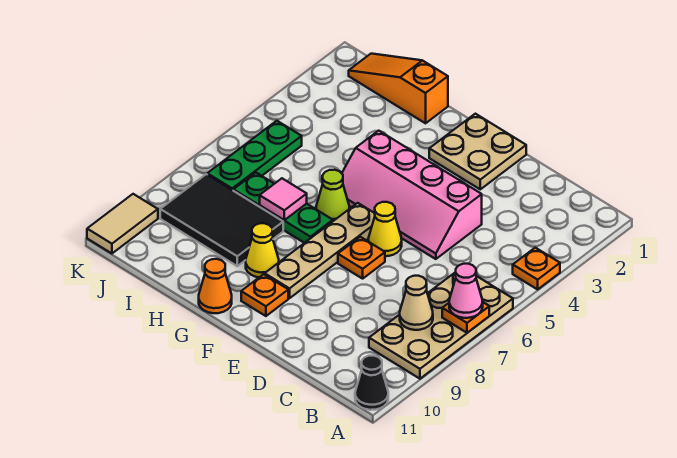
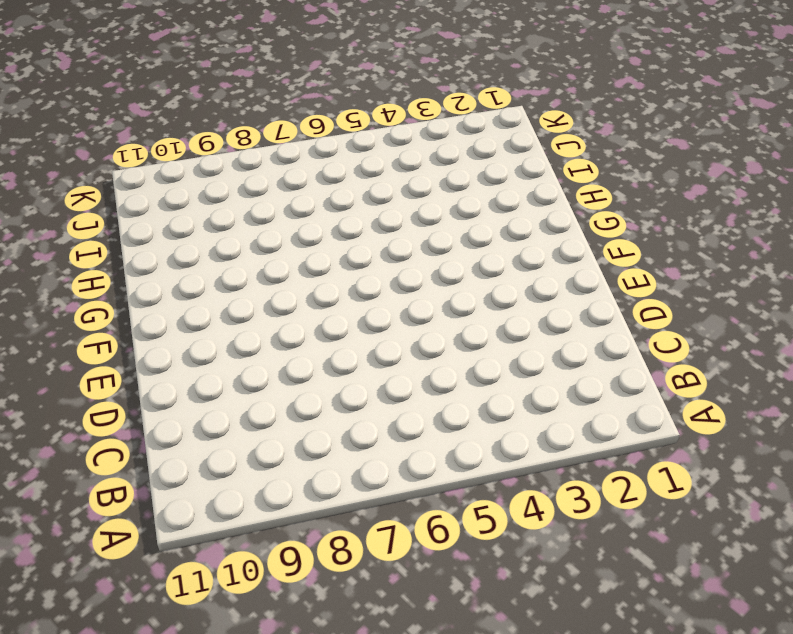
none -> orange 1x1 plate [513,248,560,289]
none -> tan 2x4 plate [369,272,513,379]
none -> black 1x1 cone [355,356,388,410]

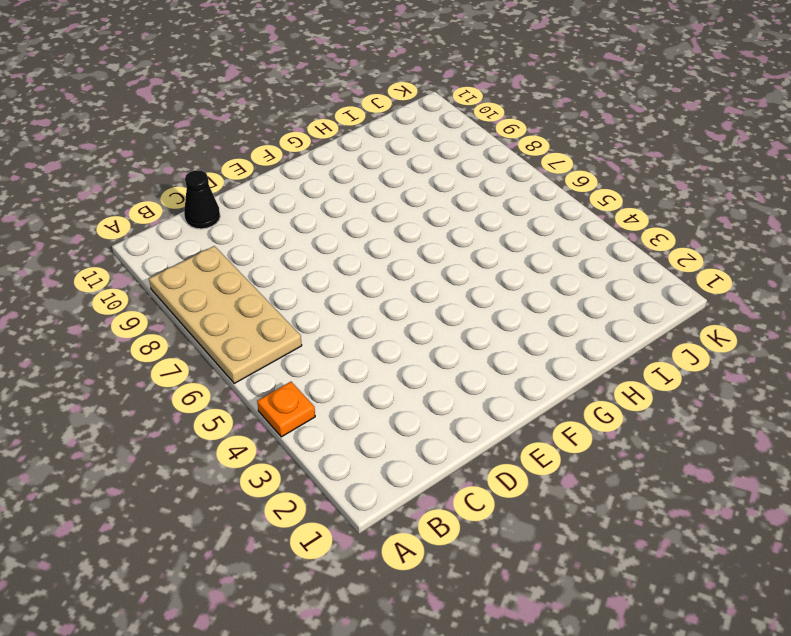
black 1x1 cone [184,170,220,229] -> black 1x1 cone moved to [355,356,388,410]
none -> pink 2x4 slope [342,131,482,259]
none -> tan 2x2 plate [429,114,526,189]
none -> yellow 1x1 cone [368,202,402,256]

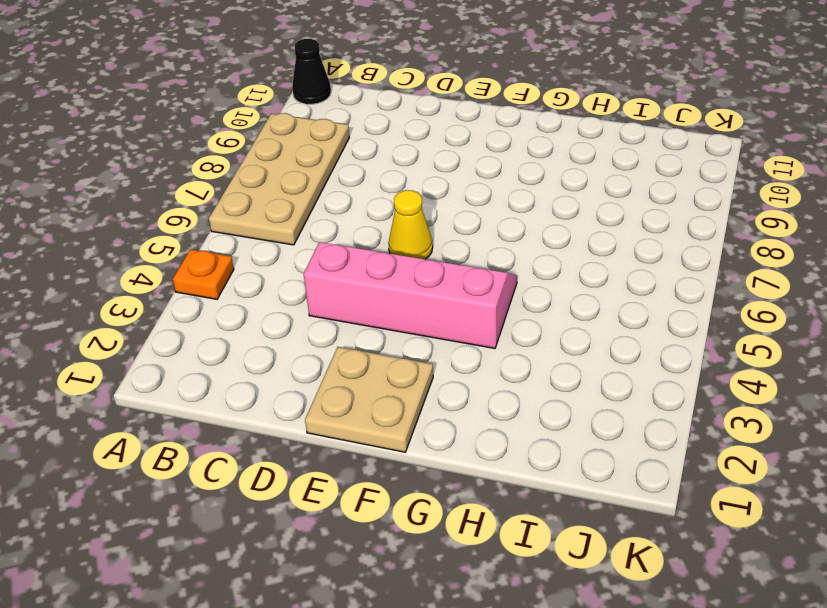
none -> orange 1x1 plate [338,237,385,279]
none -> tan 1x4 plate [265,203,375,298]
none -> orange 1x1 plate [241,274,288,316]

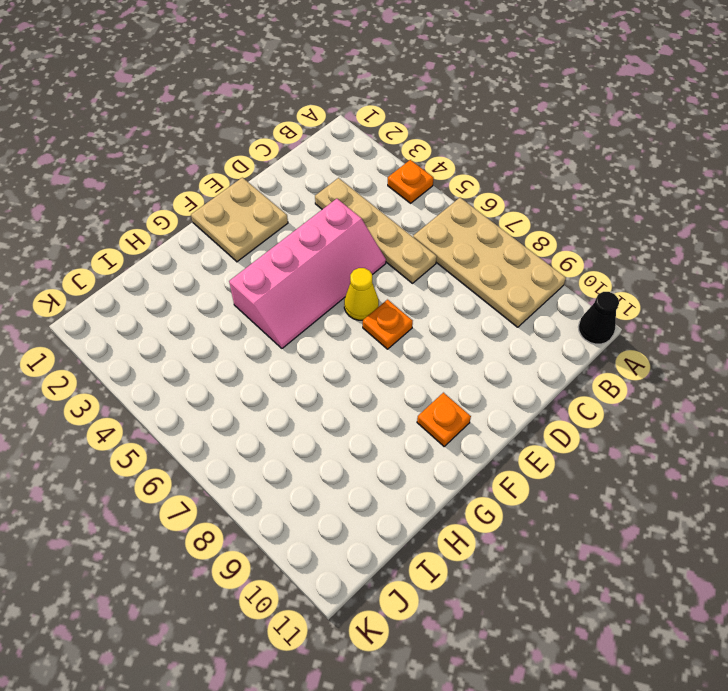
tan 1x4 plate [315,178,437,283] -> tan 1x4 plate moved to [265,203,375,298]
none -> lime 1x1 cone [316,170,349,221]
none -> green 1x3 plate [233,173,333,243]
none -> yellow 1x1 cone [246,223,279,277]

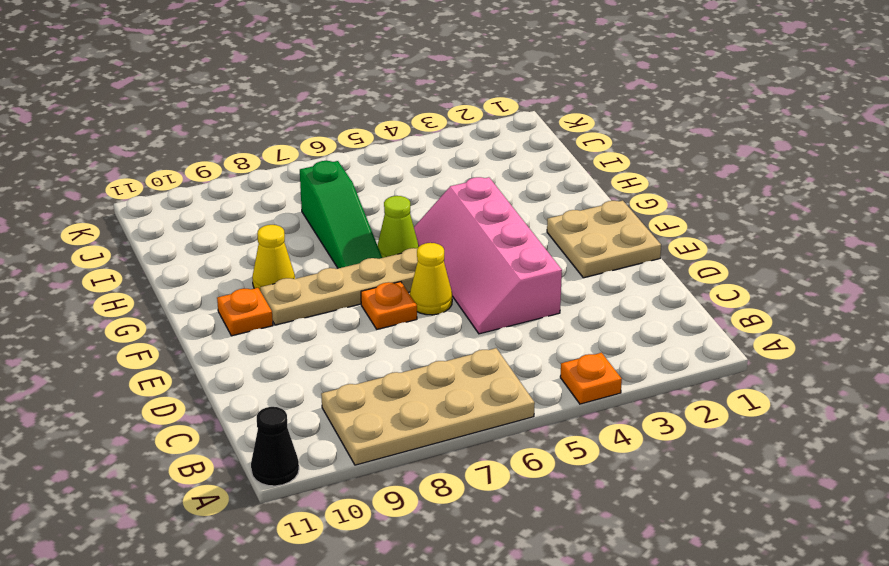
green 1x3 slope [300,161,382,268] -> green 1x3 plate [233,173,333,243]
none -> orange 1x1 cone [199,259,232,313]
none -> orange 1x3 slope [349,54,448,123]
none -> black 2x3 tile [160,174,283,266]

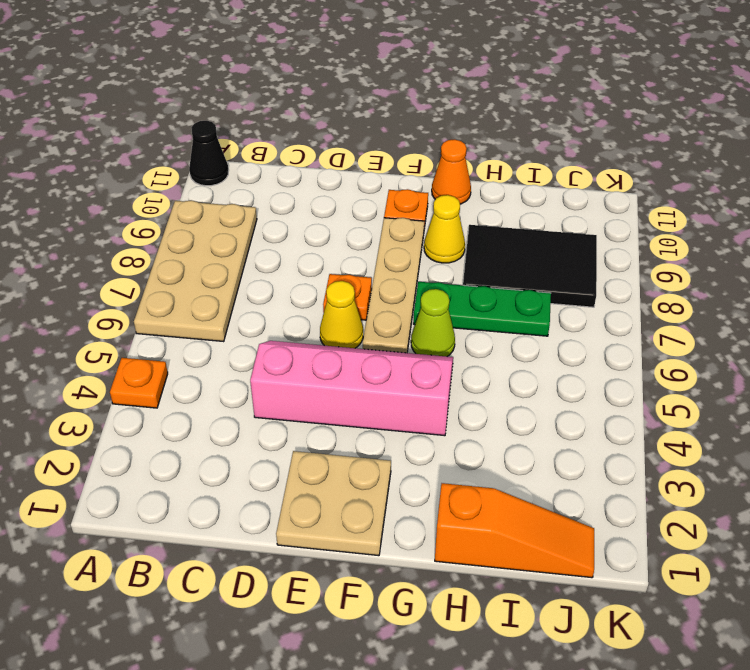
none -> green 1x3 plate [207,121,302,190]
none -> tan 1x2 tile [87,194,158,253]
none -> orange 1x1 plate [442,302,489,333]

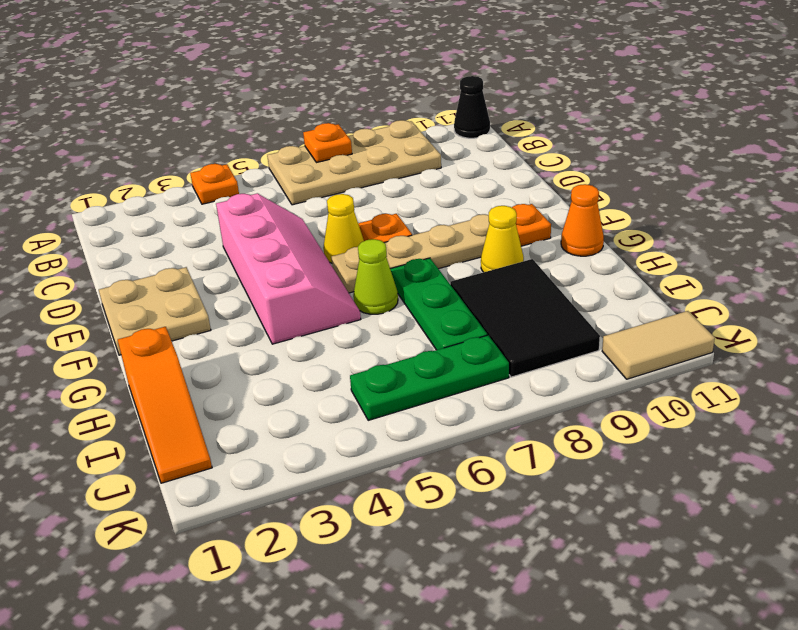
none -> tan 1x1 cone [400,276,433,330]
none -> pink 1x1 tile [260,178,307,220]
none -> pink 1x1 cone [449,264,483,318]

